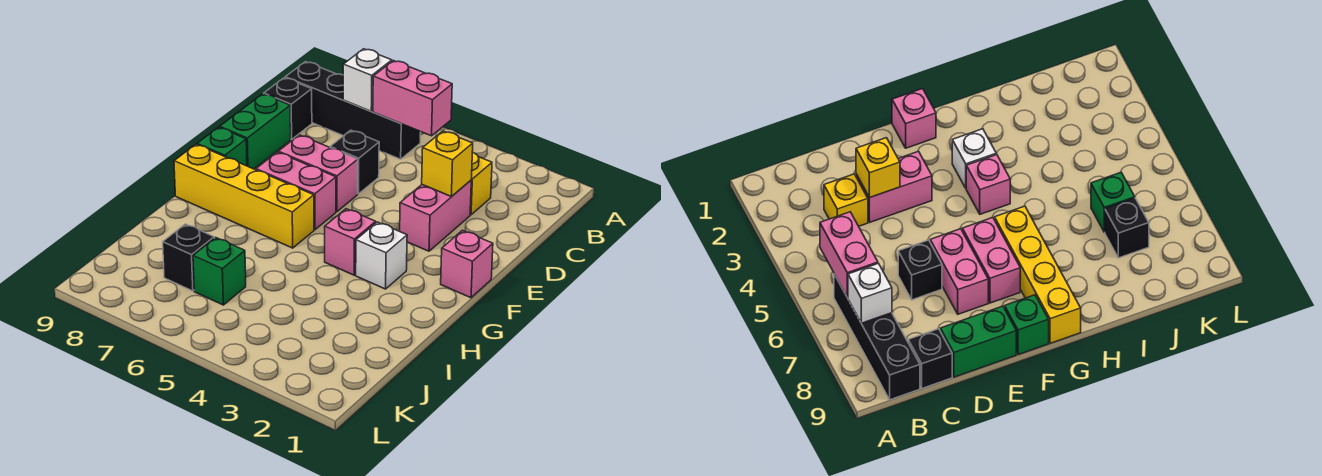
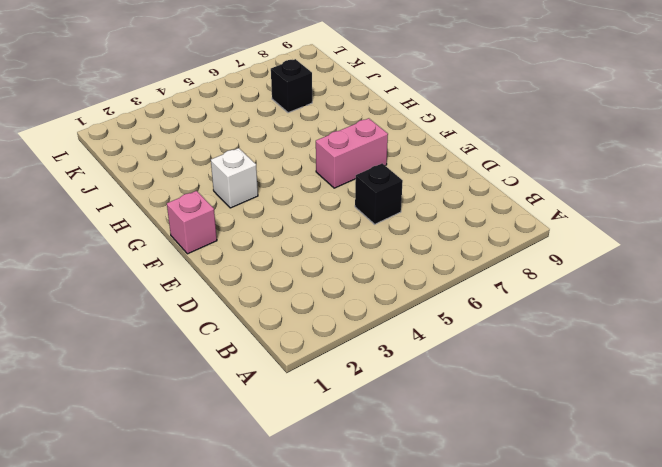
none -> black 1x4 brick [285,62,421,159]
none -> yellow 1x1 brick [470,153,492,215]
none -> black 1x1 brick [264,78,312,139]

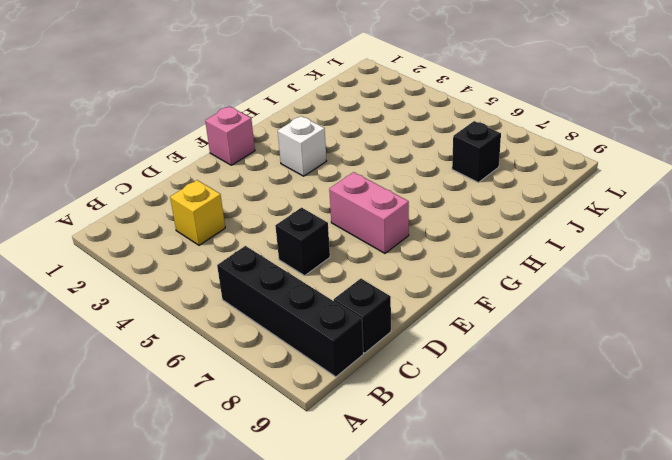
none -> pink 1x2 brick [400,180,471,251]
none -> green 1x2 brick [220,94,291,169]
none -> pink 1x2 brick [278,135,358,212]

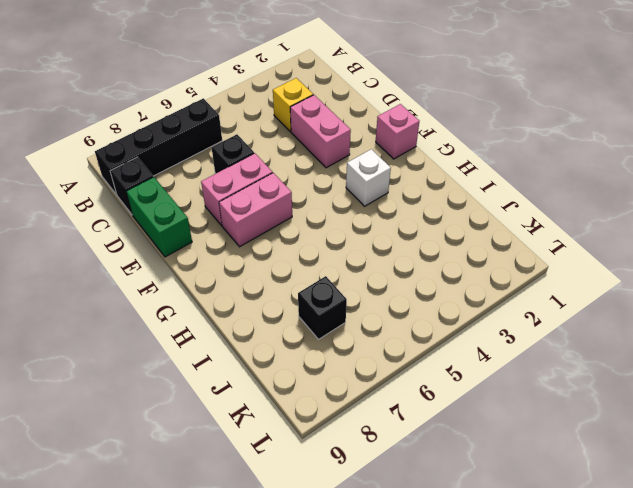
none -> green 1x1 brick [197,127,247,166]
none -> pink 1x1 brick [325,209,376,275]
none -> yellow 1x4 brick [174,144,314,248]

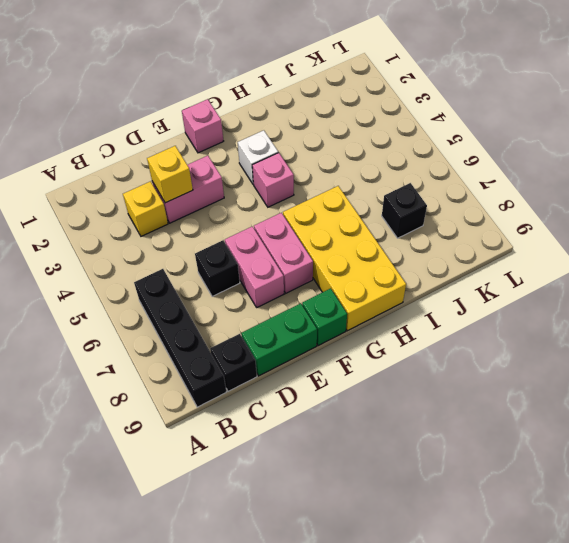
yellow 2x4 brick [283,186,406,331] -> yellow 1x4 brick [174,144,314,248]
none -> green 1x1 brick [193,238,246,305]
none -> pink 1x2 brick [373,61,452,136]
none -> white 1x1 brick [343,49,392,111]

